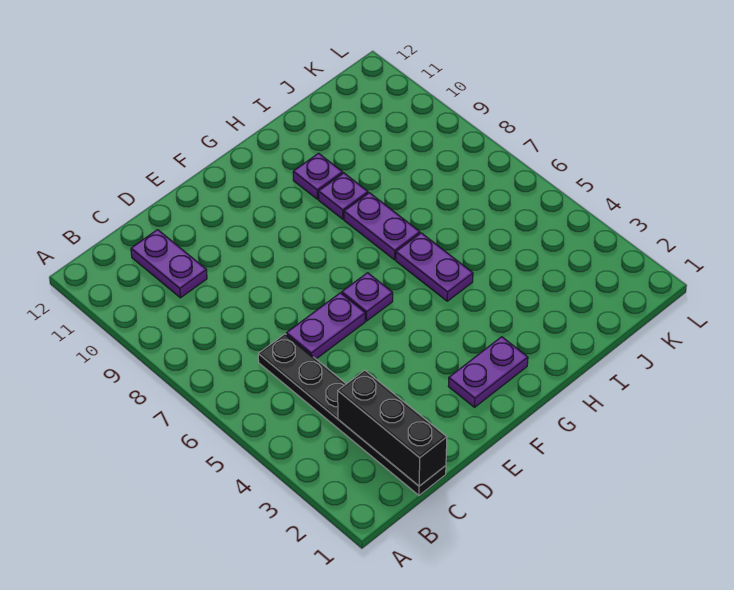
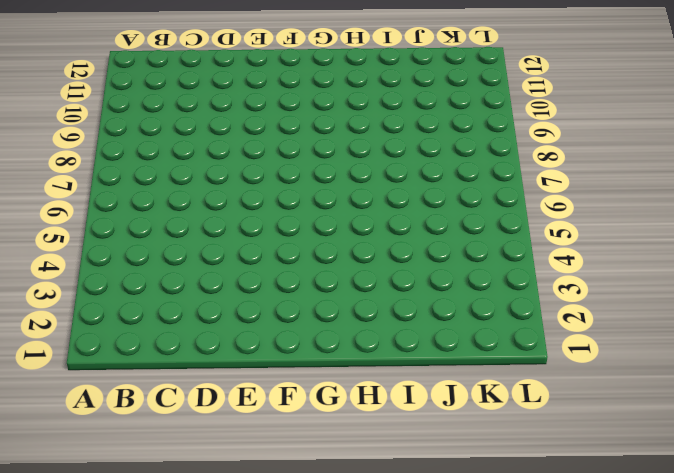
none -> black 1x6 plate [258,334,446,495]
none -> purple 1x2 plate [131,230,207,298]

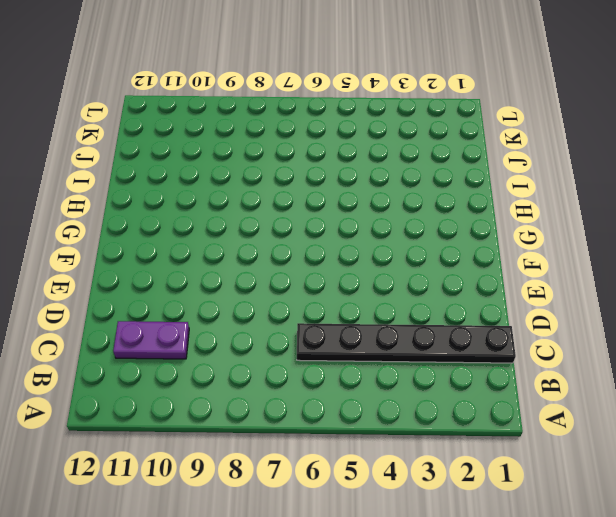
none -> purple 1x2 plate [286,293,365,359]
none -> purple 1x2 plate [448,337,528,407]

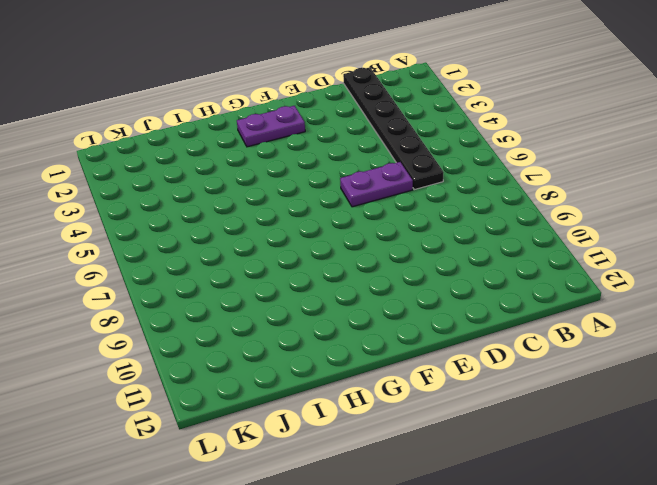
none -> purple 1x2 plate [131,230,207,298]
none -> purple 1x1 plate [342,273,393,321]

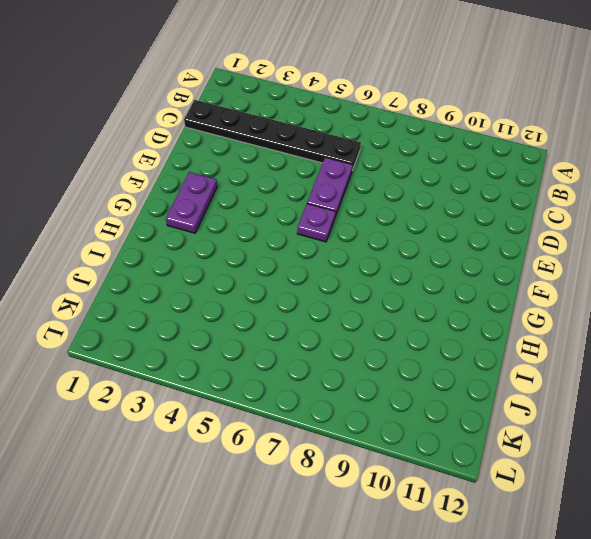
none -> purple 1x2 plate [131,230,207,298]
none -> purple 1x2 plate [396,233,473,301]

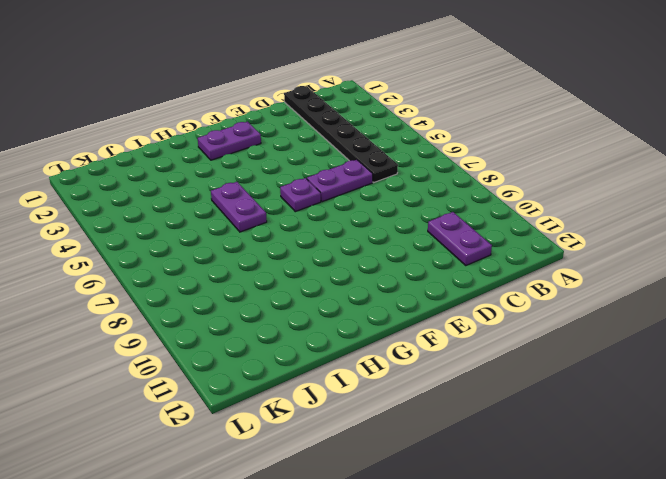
none -> purple 1x2 plate [344,193,420,260]
none -> purple 1x1 plate [318,173,368,219]

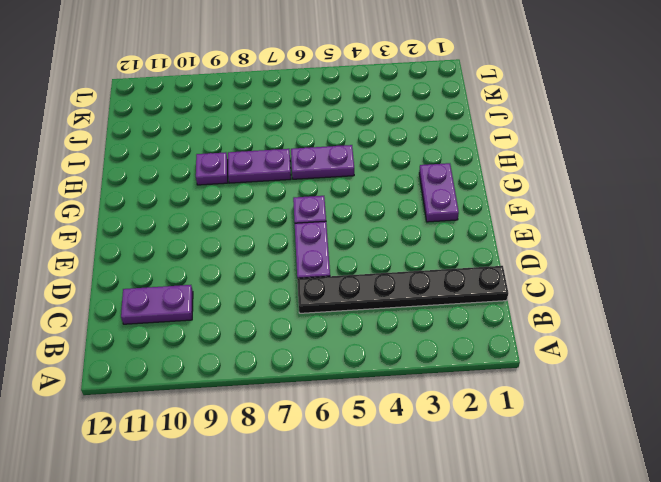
none -> purple 1x1 plate [293,153,343,199]
none -> black 1x3 brick [338,370,447,486]

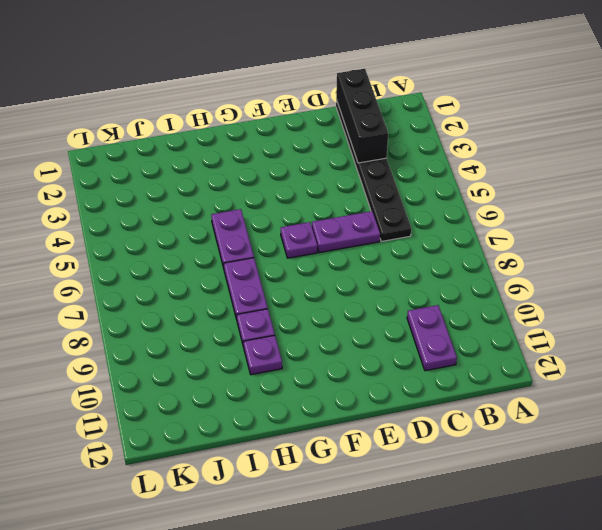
none -> purple 1x2 plate [448,337,528,407]

